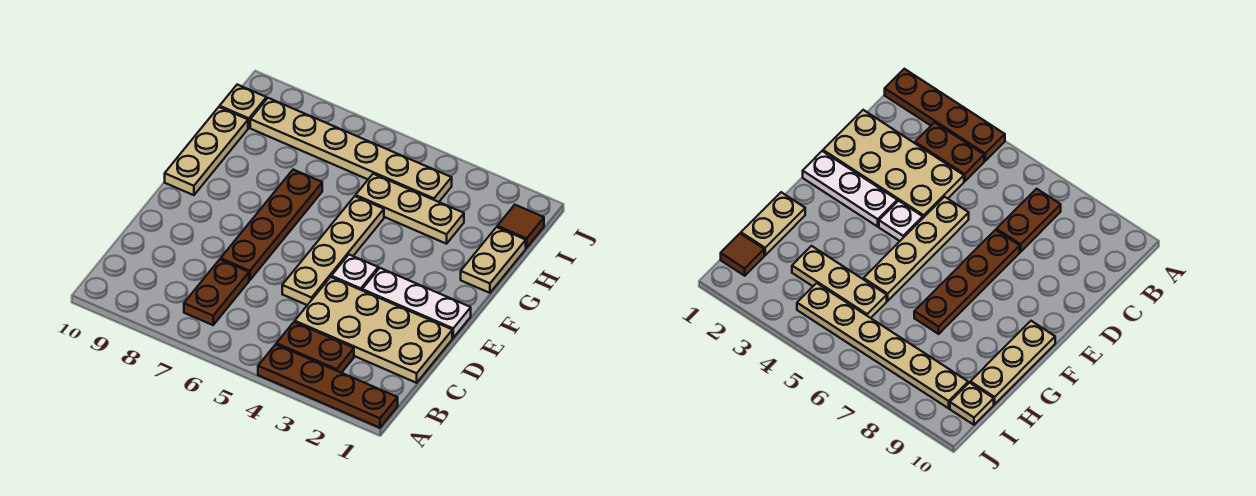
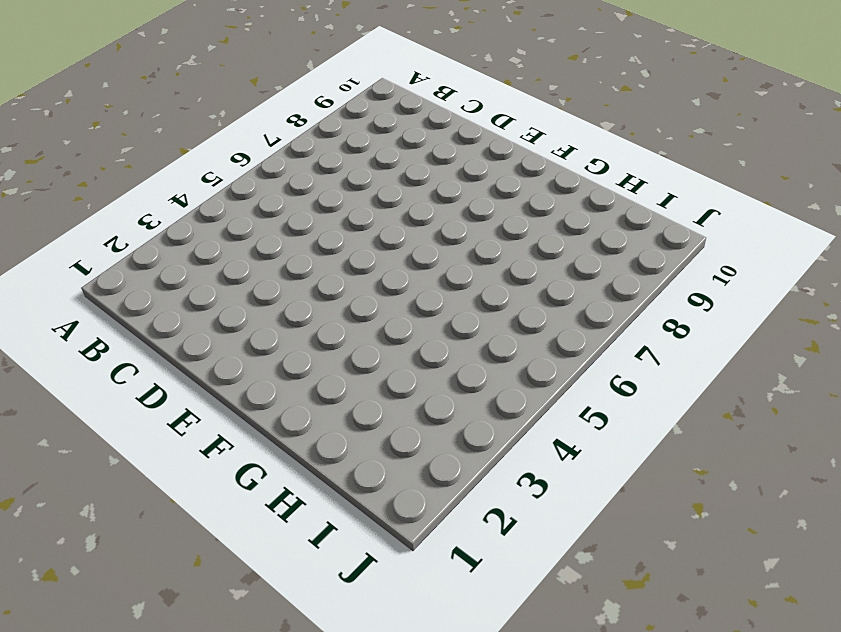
none -> brown 1x4 plate [258,344,398,428]
none -> brown 1x2 plate [276,322,354,373]
none -> brown 1x2 plate [184,260,249,325]

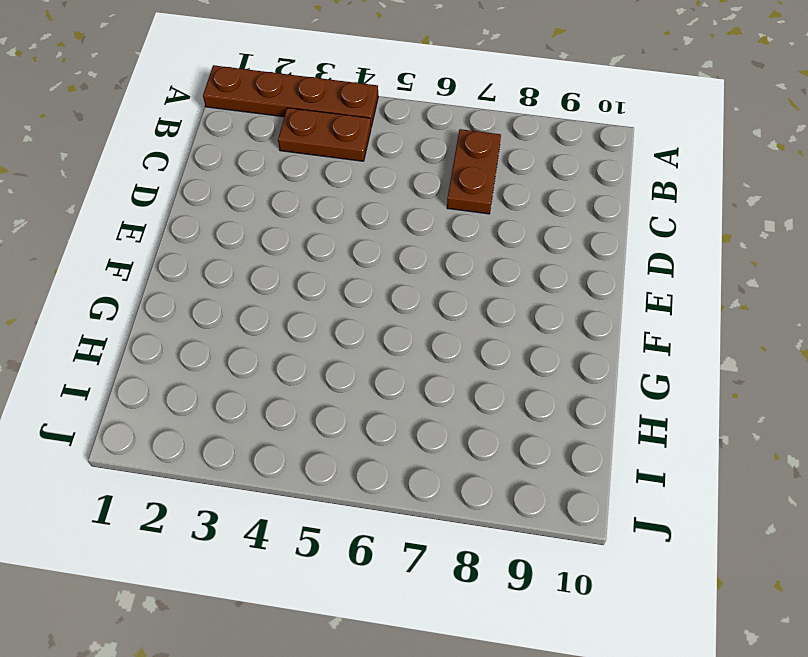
none -> tan 2x4 plate [295,277,452,383]
none -> tan 1x4 plate [282,196,384,305]
none -> brown 1x4 plate [221,170,322,280]

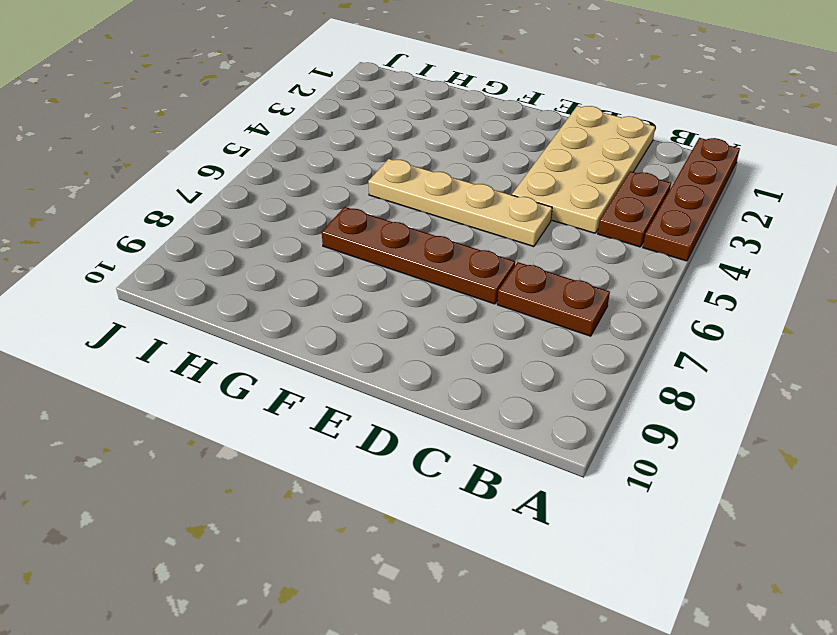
none -> white 1x3 plate [362,268,471,338]
none -> white 1x1 plate [331,255,378,290]
none -> tan 1x3 plate [165,107,248,195]

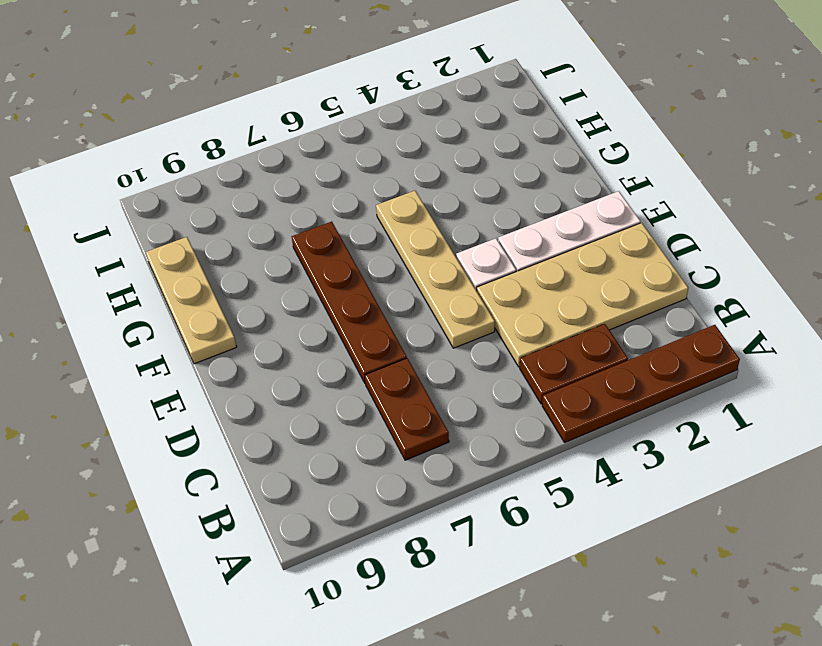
none -> tan 1x2 plate [461,227,526,293]
none -> tan 1x3 plate [356,174,464,244]
none -> brown 1x1 tile [497,205,544,248]

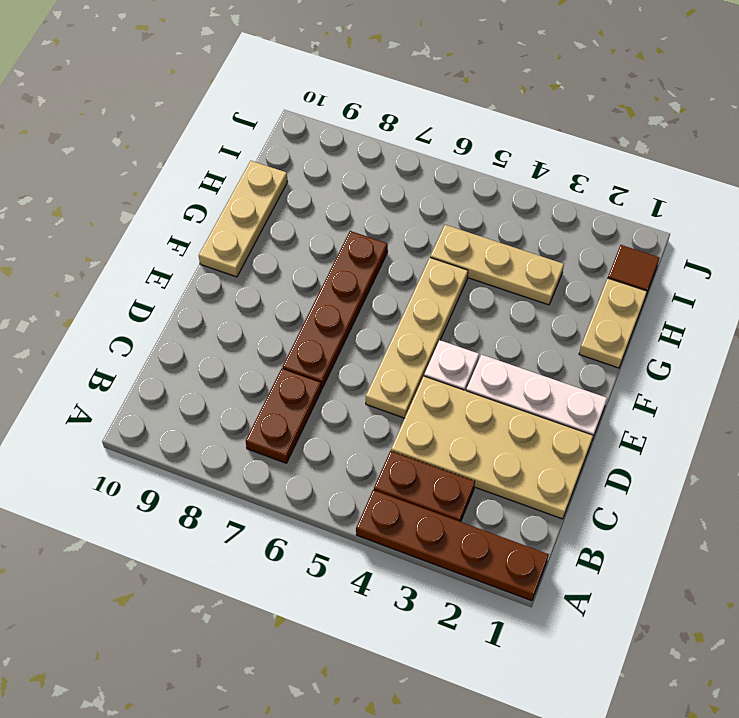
none -> tan 1x6 plate [250,98,452,202]
none -> tan 1x1 plate [220,85,266,128]

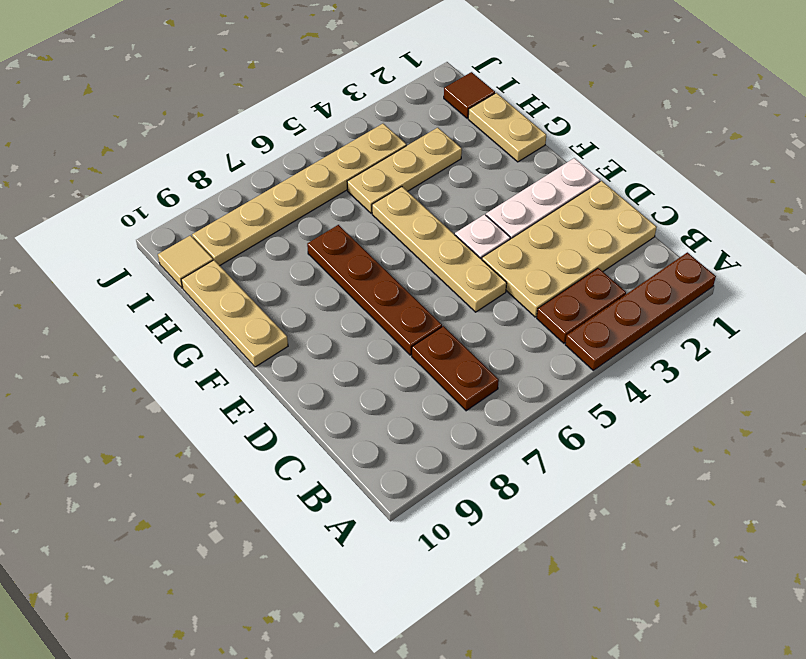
tan 1x1 tile [158,235,213,288] -> tan 1x1 plate [220,85,266,128]

